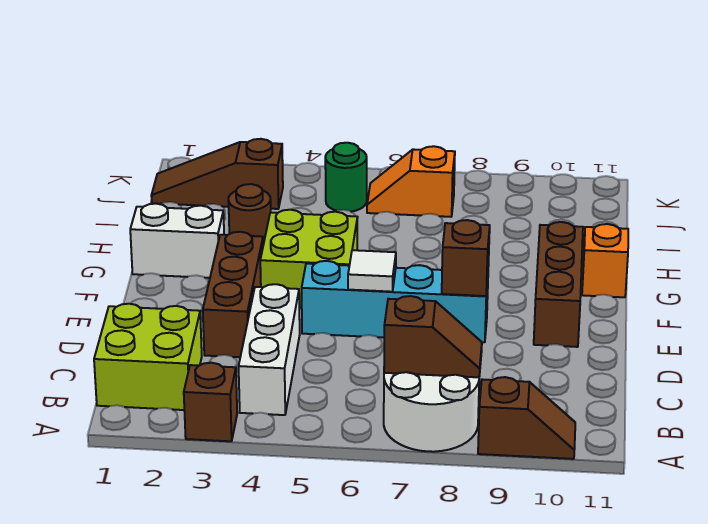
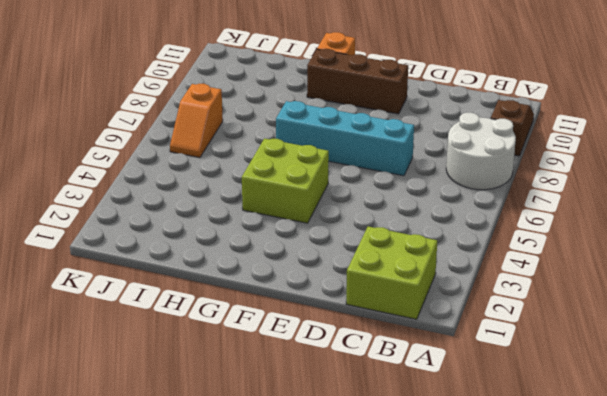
cyan 1x4 brick [276,101,414,176] -> cyan 1x4 brick turned to [302,261,488,342]
none -> brown 1x1 brick [184,363,237,441]
none -> white 1x3 brick [239,284,300,415]
none -> brown 1x3 brick [203,232,263,357]

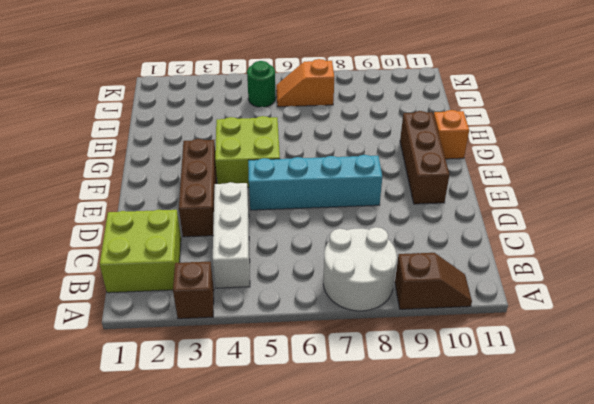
none -> white 1x2 brick [130,204,224,278]
none -> brown 1x1 round brick [228,184,271,245]
none -> brown 1x3 slope [151,139,283,209]

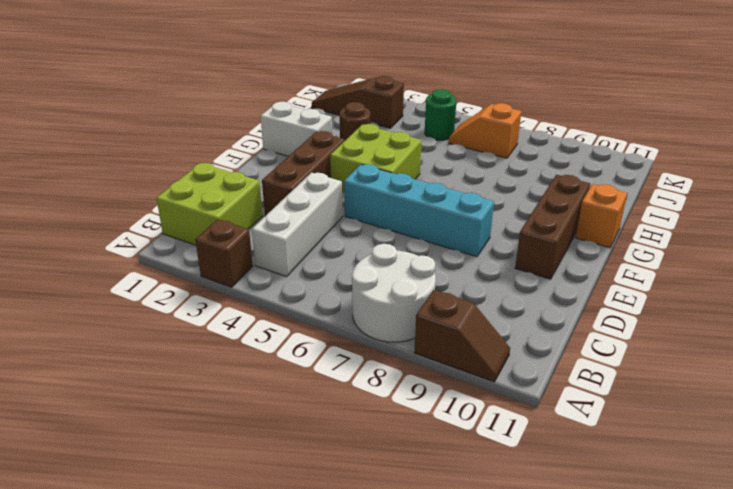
none -> brown 1x2 slope [384,296,482,377]
none -> white 1x1 tile [348,250,396,292]
none -> brown 1x1 brick [442,220,490,296]

